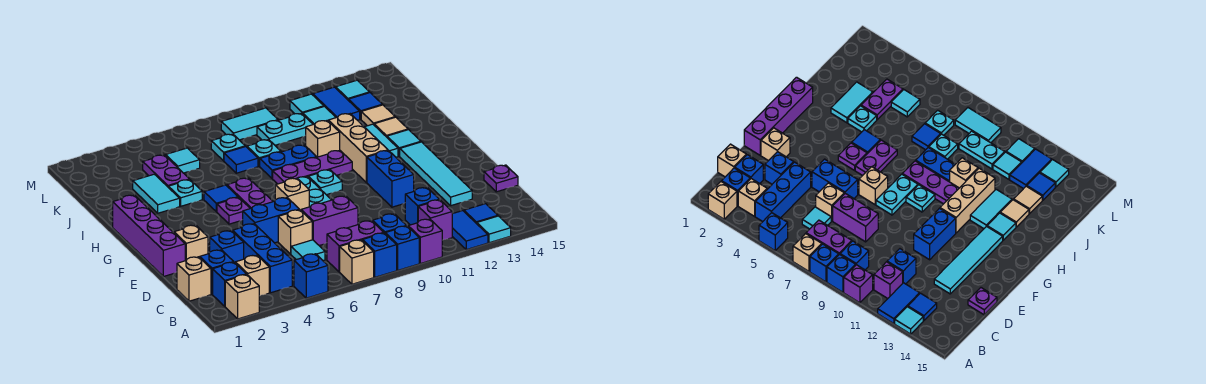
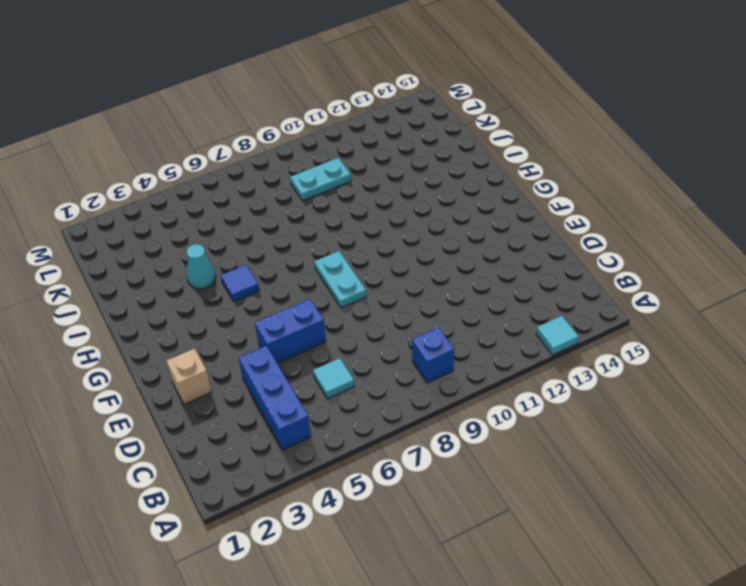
cyan 1x1 cone [187,244,216,289] -> cyan 1x1 plate [168,180,202,206]
none -> tan 1x1 brick [225,275,259,319]
none -> blue 1x1 brick [294,254,328,298]
none -> tan 1x1 brick [340,240,374,284]
none -> blue 1x1 brick [363,233,397,277]

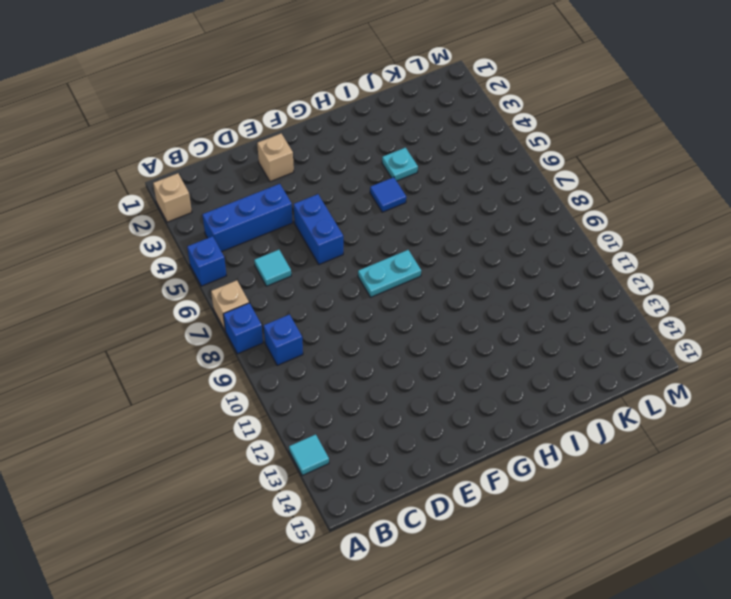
none -> blue 1x1 brick [385,226,419,270]
none -> purple 1x1 brick [408,219,442,264]
none -> blue 1x2 tile [452,211,488,250]
none -> blue 1x1 brick [213,262,247,306]

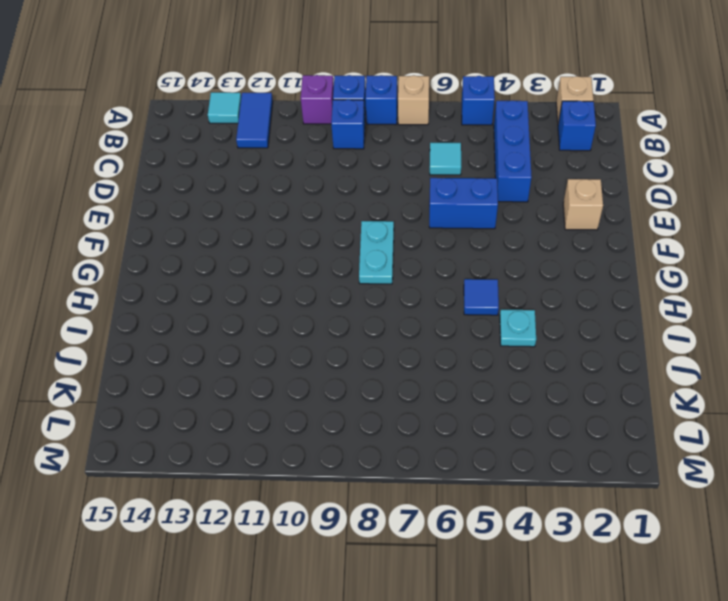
none -> tan 1x1 brick [235,255,269,296]
none -> purple 1x2 brick [327,221,384,272]
none -> purple 1x1 brick [418,200,452,240]
none -> blue 1x1 tile [464,204,498,223]

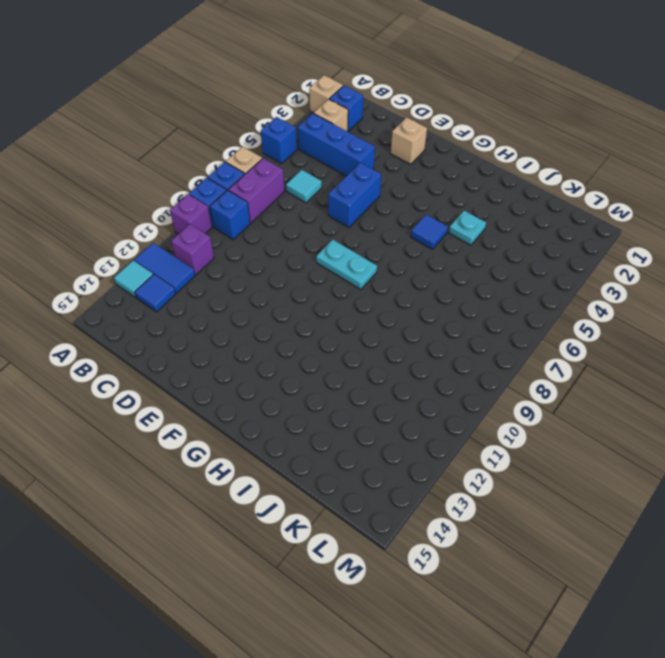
none -> tan 1x1 brick [177,257,211,301]
none -> blue 1x1 brick [200,250,233,294]
none -> blue 1x1 brick [405,188,439,225]
none -> blue 1x1 brick [210,231,244,262]

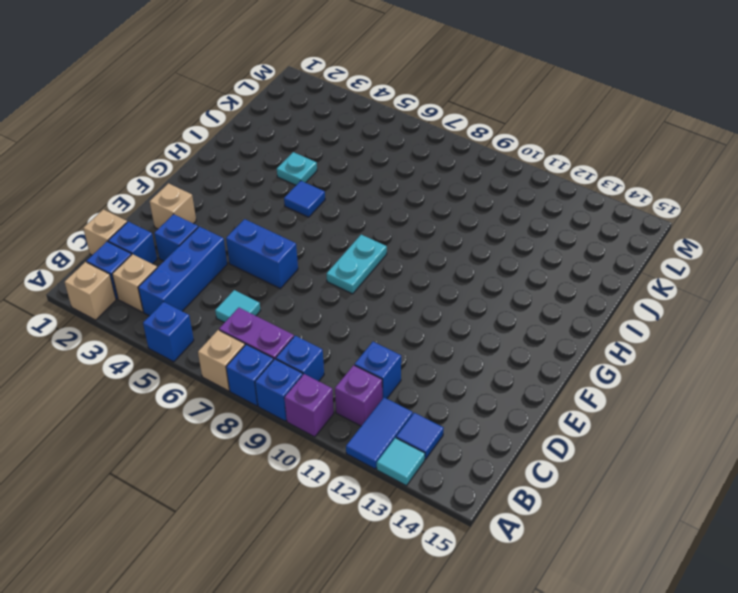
none -> tan 1x1 brick [278,210,312,254]
none -> purple 1x2 brick [301,196,358,246]
none -> cyan 1x4 tile [400,142,472,206]
none -> purple 1x1 plate [484,165,518,192]

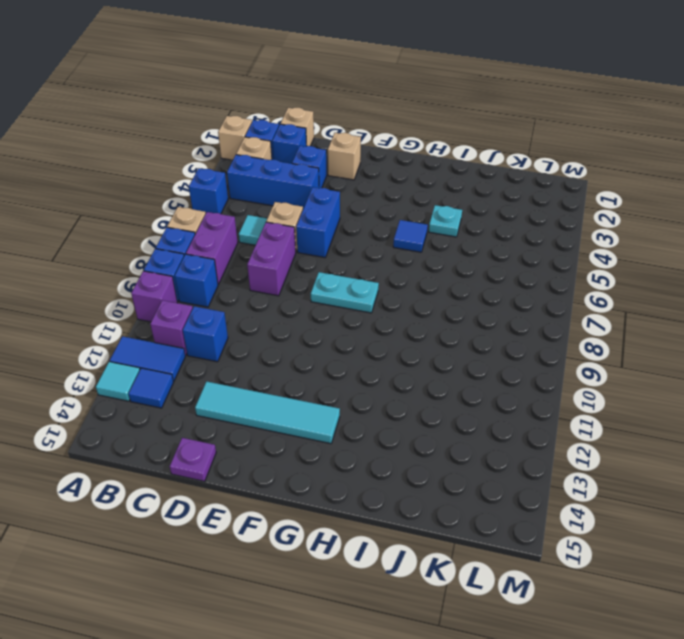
none -> purple 1x4 brick [113,195,185,277]
none -> blue 1x2 brick [367,151,414,207]
none -> tan 1x1 brick [275,178,309,210]
none -> purple 1x1 plate [217,197,250,224]

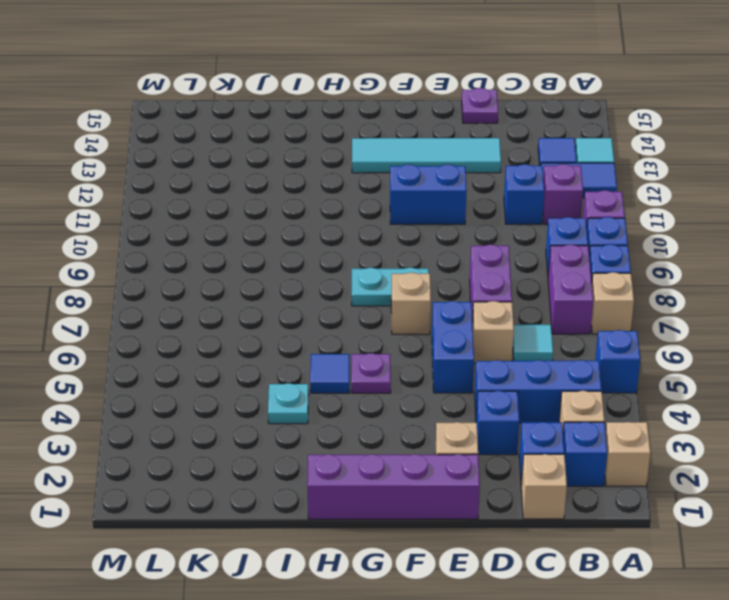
none -> purple 1x2 plate [227,178,273,209]
none -> cyan 1x1 plate [308,170,342,195]
none -> tan 1x3 brick [328,114,388,182]
none -> purple 1x3 plate [273,151,352,184]

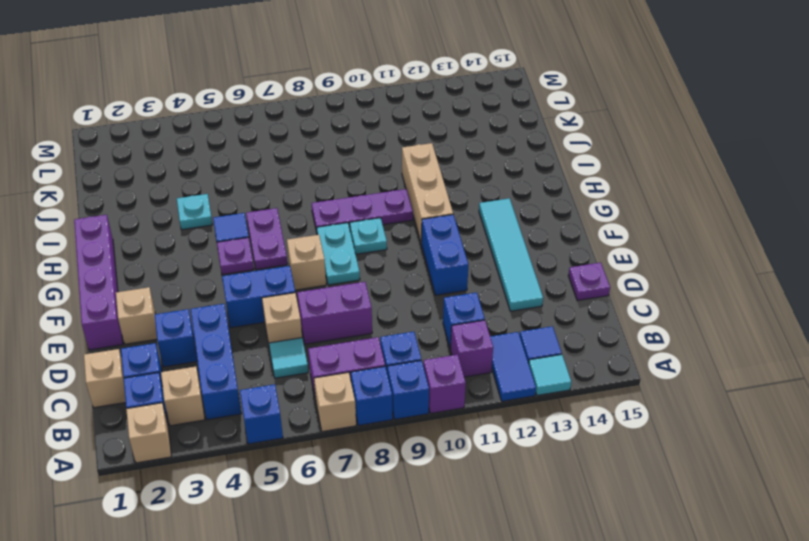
none -> cyan 1x2 tile [365,124,398,157]
none -> cyan 1x1 tile [387,130,421,156]
none -> cyan 1x2 tile [133,174,180,213]
none -> blue 1x2 plate [260,145,317,179]

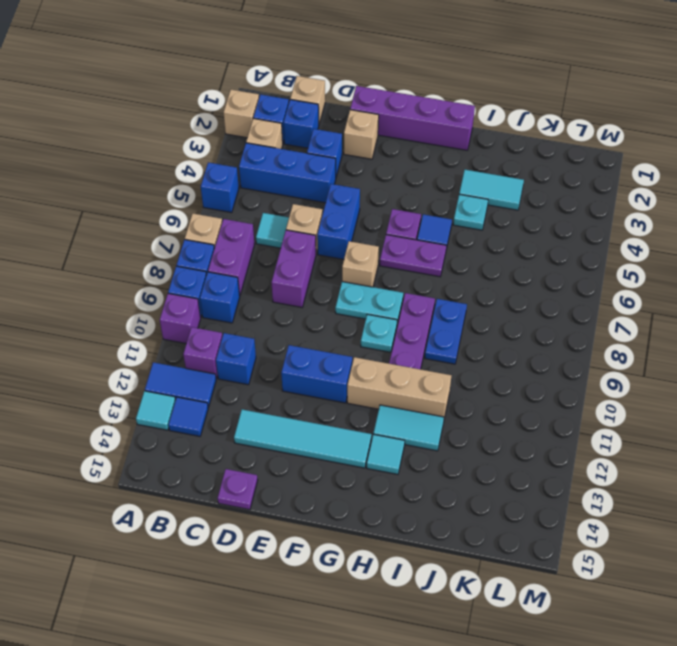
none -> tan 1x1 brick [306,121,340,157]
none -> tan 1x1 tile [374,117,408,137]
none -> purple 1x2 plate [143,155,190,187]
none -> blue 1x1 tile [224,146,258,173]

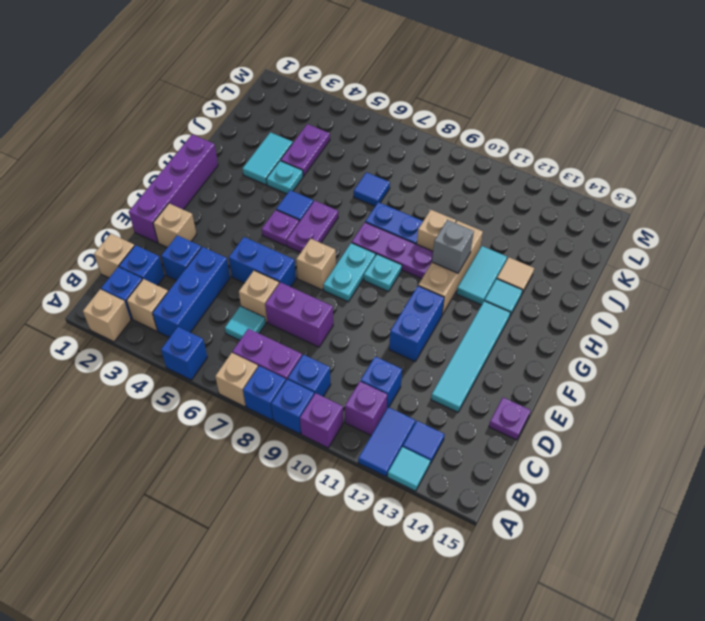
grey 1x1 brick [432,220,474,273] -> none
none -> cyan 1x1 plate [247,140,281,166]
none -> tan 1x1 tile [361,105,395,126]
none -> cyan 1x1 tile [166,148,200,173]
none -> cyan 1x1 plate [211,134,245,161]

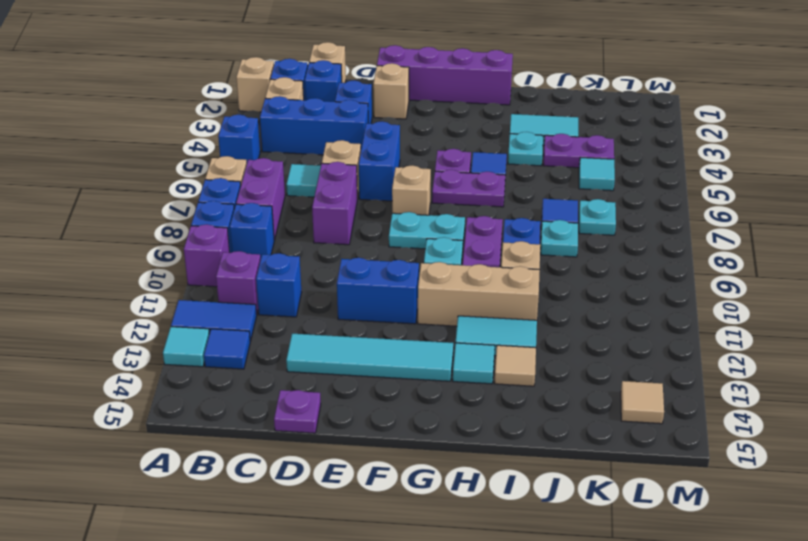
tan 1x1 tile [621,381,664,424] -> tan 1x1 tile moved to [361,105,395,126]
none -> cyan 1x2 plate [257,113,313,145]
none -> cyan 1x1 tile [303,106,336,125]
none -> blue 1x2 tile [313,87,360,120]
none -> blue 1x1 tile [348,93,382,119]

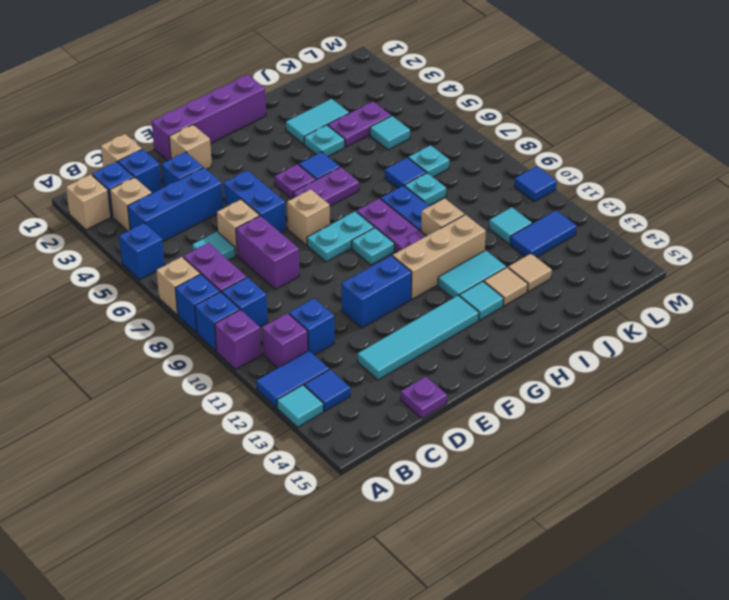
blue 1x1 tile [515,166,557,202] -> blue 1x1 tile moved to [348,93,382,119]
none -> cyan 1x2 plate [257,113,313,145]
none -> cyan 1x2 tile [221,108,278,140]
none -> cyan 1x1 tile [290,94,324,114]
none -> cyan 1x1 tile [336,80,370,100]

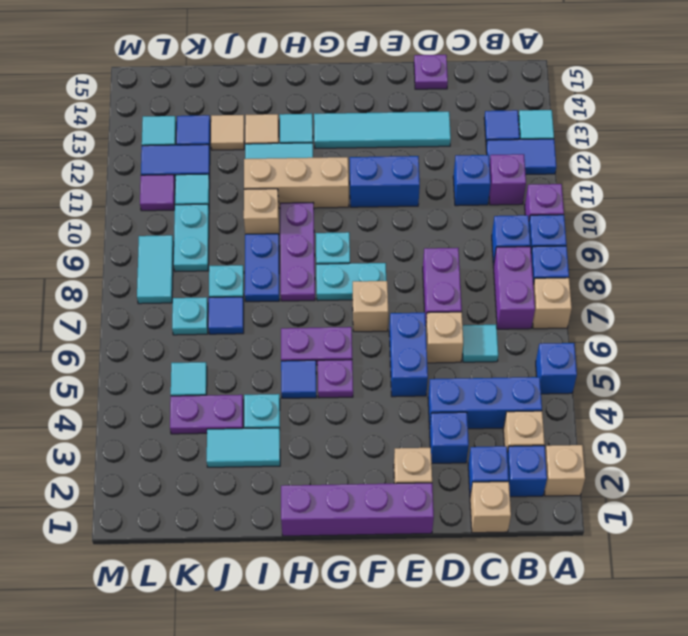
purple 1x1 tile [140,175,175,211] -> cyan 1x1 tile [290,94,324,114]

